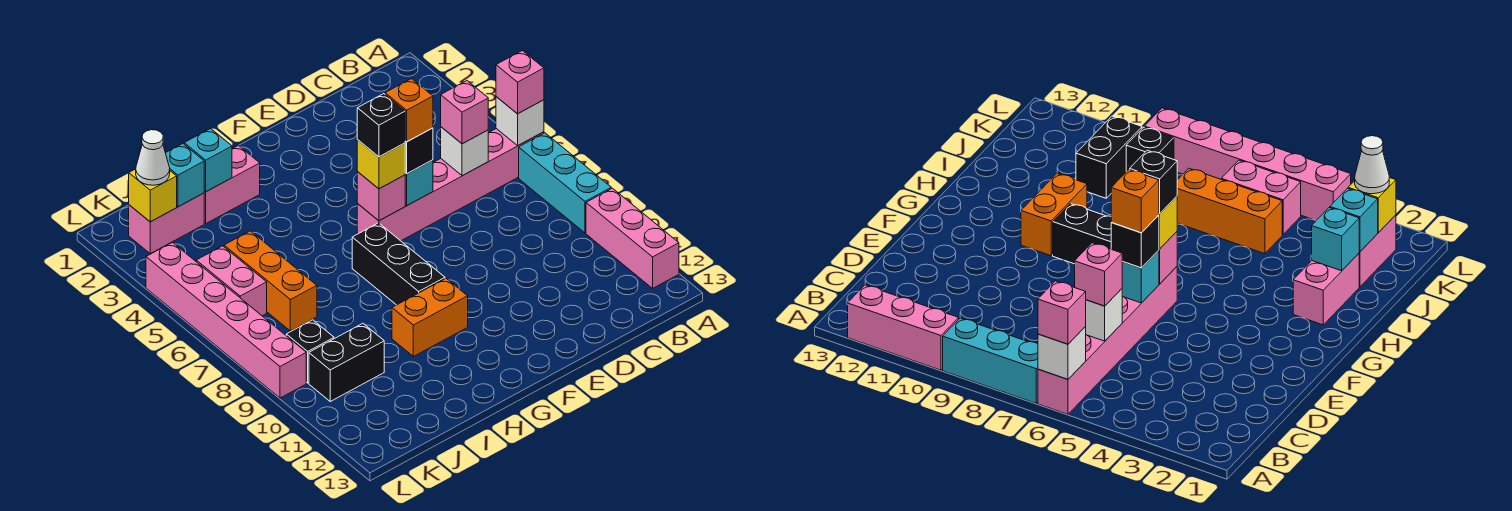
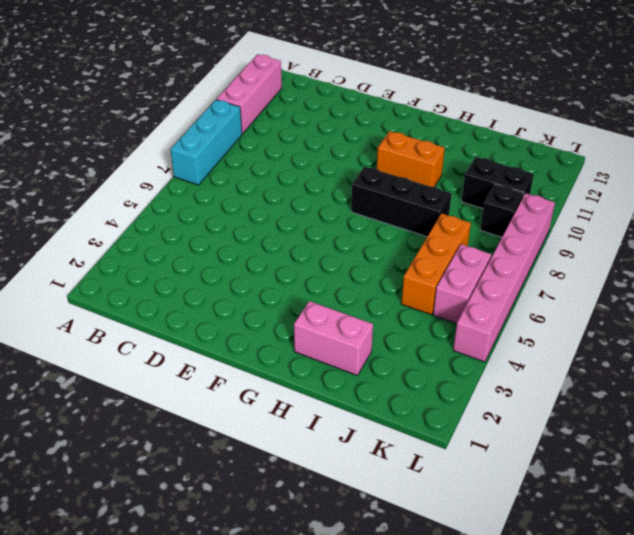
black 1x3 brick [351,166,452,237] -> black 1x3 brick turned to [352,223,445,305]
none -> pink 1x6 brick [357,129,544,241]
none -> pink 1x2 brick [129,193,204,254]
none -> white 1x1 brick [496,97,544,146]

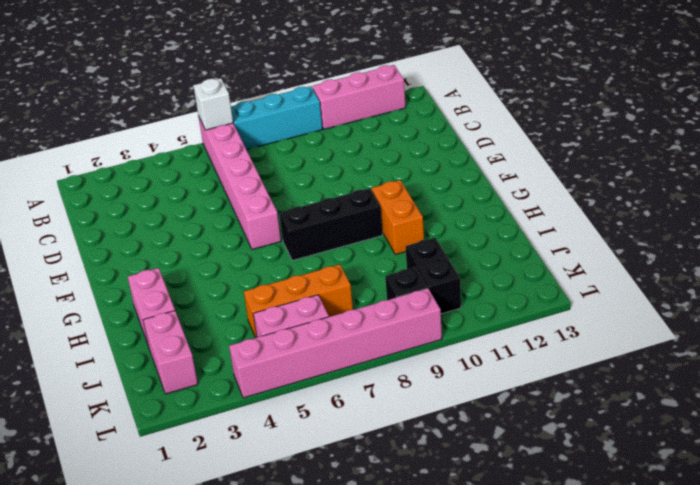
none -> white 1x1 brick [441,127,488,176]
none -> cyan 1x1 brick [405,160,433,206]
none -> pink 1x1 brick [357,172,405,221]

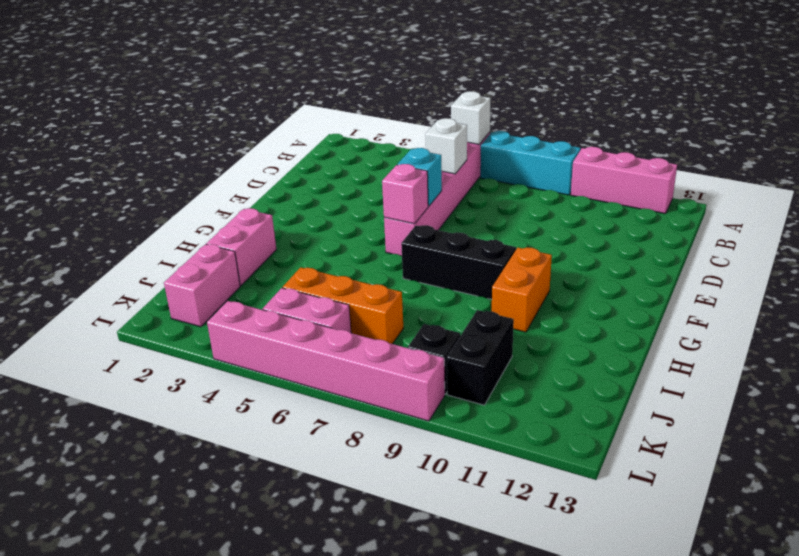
none -> cyan 1x1 brick [184,129,232,192]
none -> cyan 1x1 brick [166,144,204,207]
none -> yellow 1x1 brick [129,169,177,222]

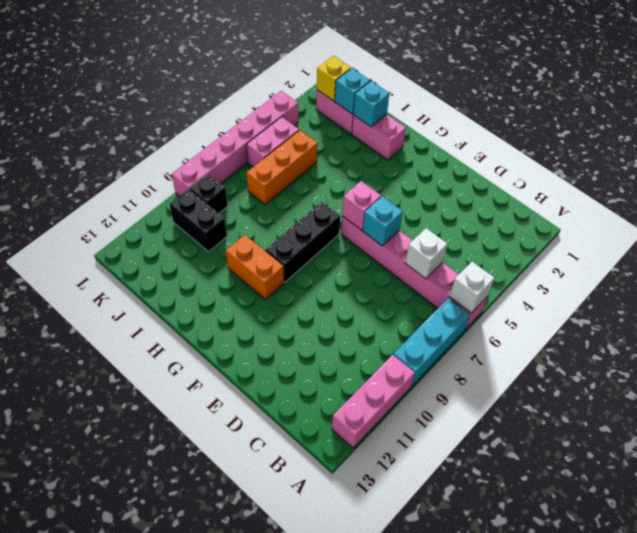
none -> pink 1x1 brick [496,51,544,114]
none -> pink 1x1 brick [441,81,488,144]
none -> black 1x1 brick [405,128,433,174]

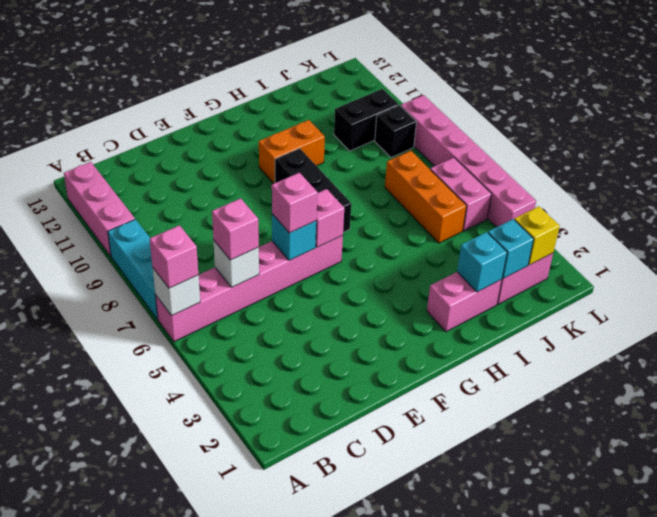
pink 1x1 brick [272,173,317,233] -> black 1x1 brick [405,128,433,174]
none -> yellow 1x1 brick [357,140,405,189]
none -> white 1x1 cone [136,130,170,185]
none -> orange 1x1 brick [385,79,433,142]

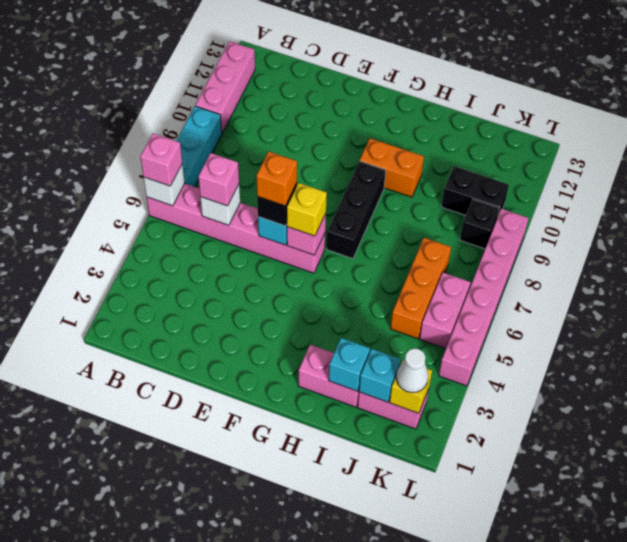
none -> black 1x1 brick [357,94,405,157]

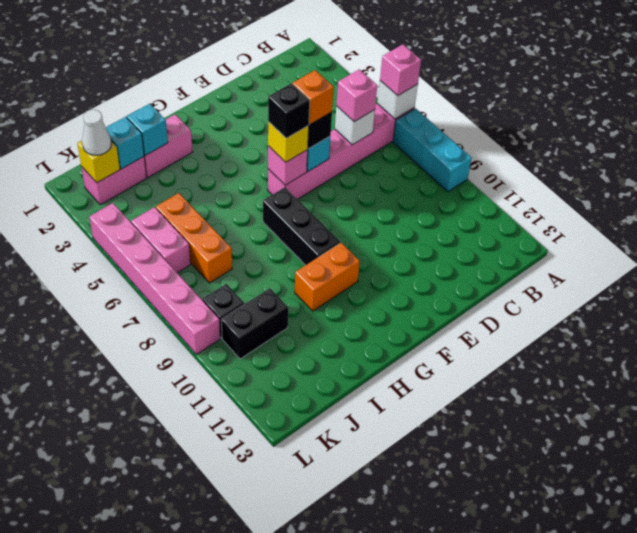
none -> pink 1x3 brick [586,188,679,288]

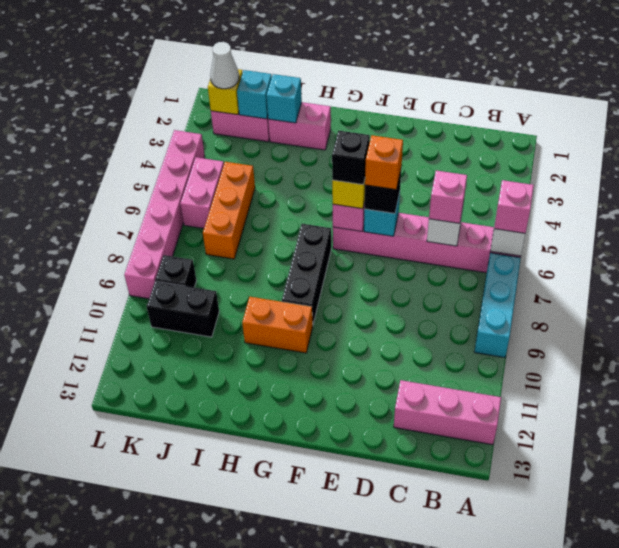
pink 1x3 brick [394,380,501,445] -> pink 1x3 brick turned to [586,188,679,288]

